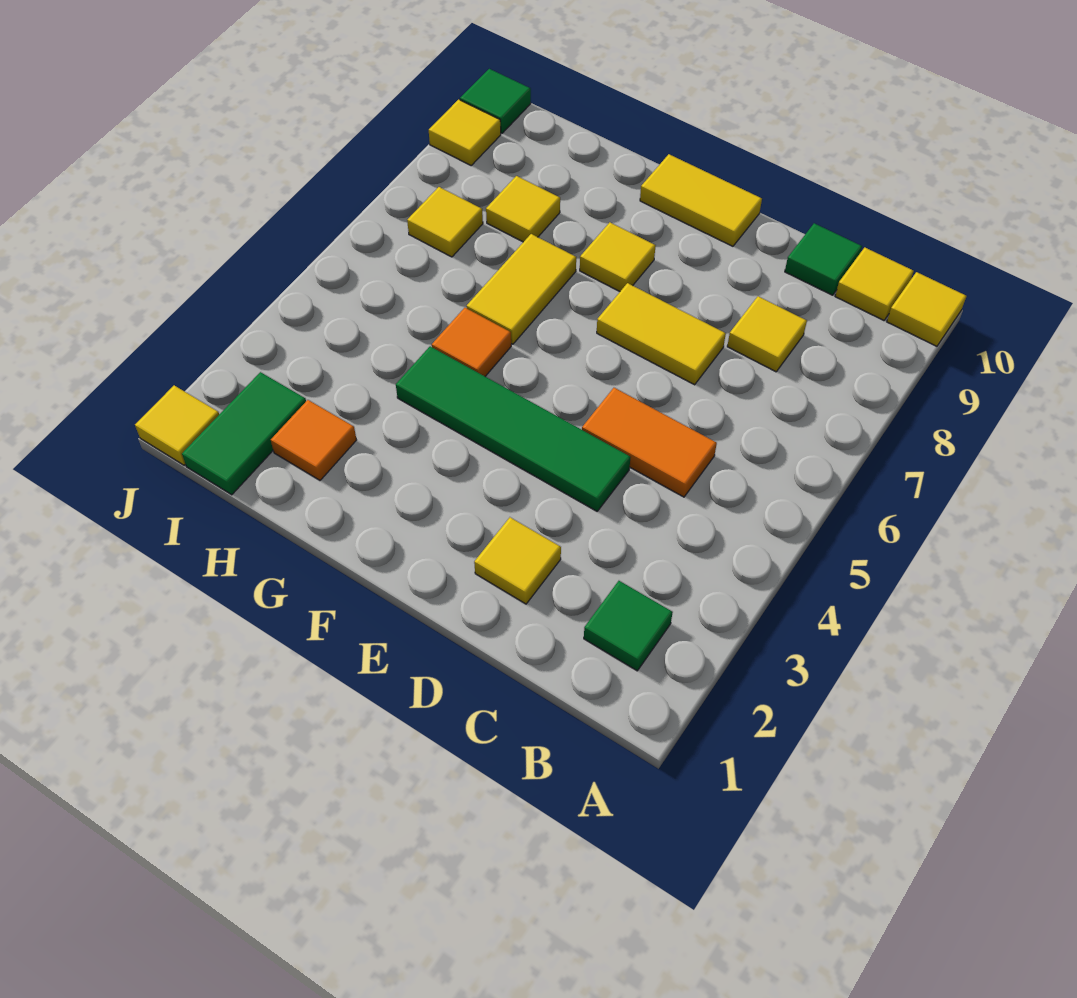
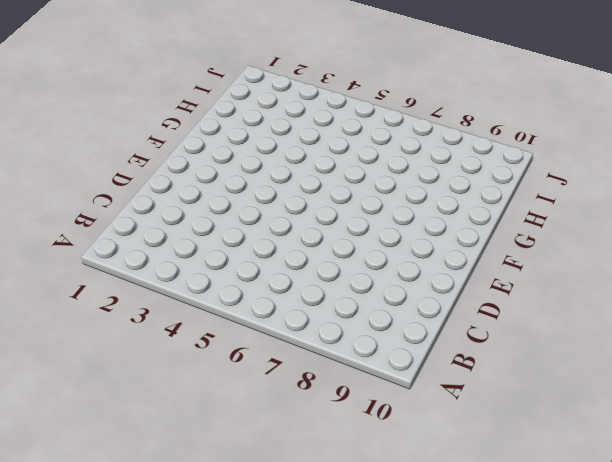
none -> yellow 1x1 tile [887,272,966,346]
none -> green 1x1 tile [584,581,673,671]
none -> yellow 1x1 tile [835,248,914,320]

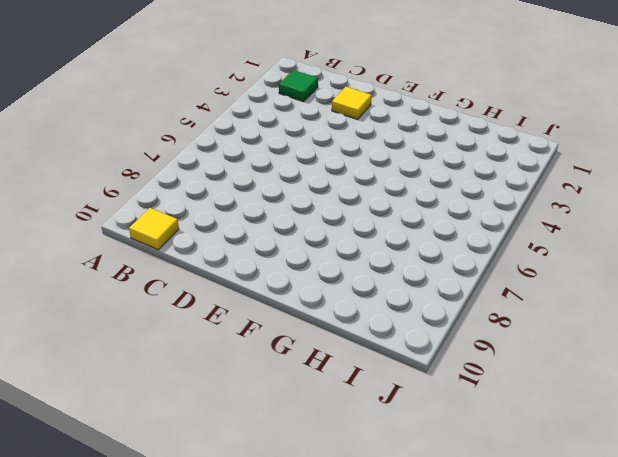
none -> yellow 1x1 tile [887,272,966,346]
none -> orange 1x2 tile [582,388,717,497]
none -> yellow 1x1 tile [727,296,807,372]

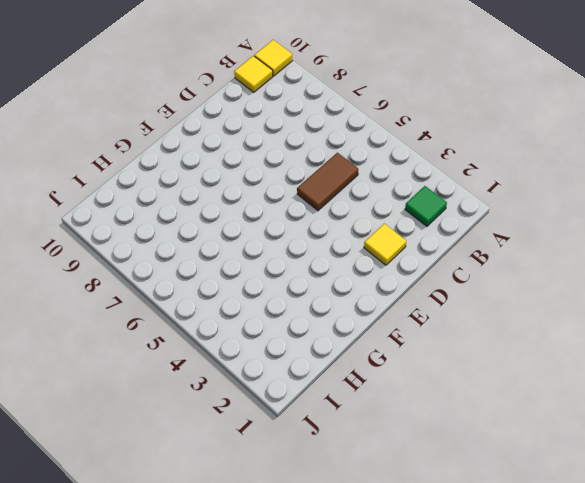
brown 1x2 tile [297,153,358,211] -> orange 1x2 tile [582,388,717,497]
none -> yellow 1x1 tile [727,296,807,372]
none -> green 1x1 tile [785,223,862,295]
none -> green 1x4 tile [396,346,631,511]

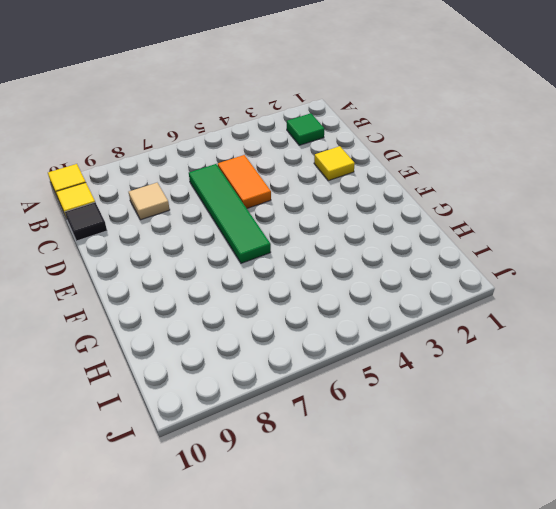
green 1x4 tile [189,164,271,263] -> green 1x4 tile moved to [396,346,631,511]
tan 1x1 tile [129,183,170,220] -> yellow 1x1 tile [727,296,807,372]
black 1x1 tile [65,202,107,241] -> green 1x1 tile [785,223,862,295]
none -> yellow 1x2 tile [597,283,726,385]
none -> yellow 1x2 tile [640,154,762,246]
none -> yellow 1x1 tile [580,222,656,291]

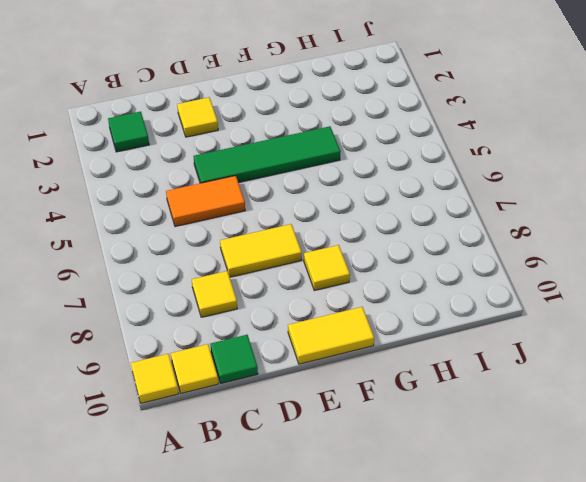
none -> orange 1x1 tile [432,308,511,376]
none -> yellow 1x2 tile [467,234,576,344]
none -> orange 1x1 tile [271,400,356,480]

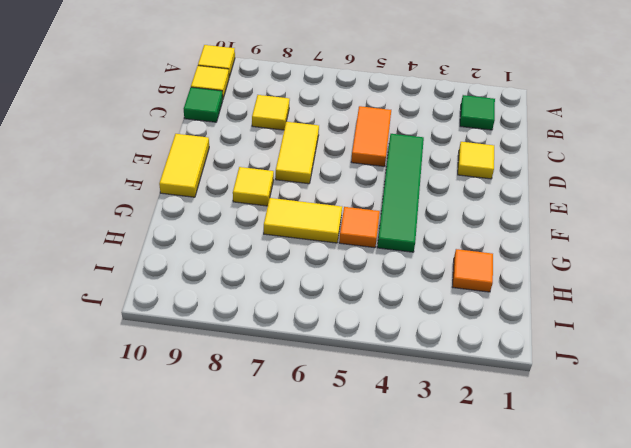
none -> yellow 1x1 tile [486,176,560,242]
none -> green 1x2 tile [182,372,306,495]
none -> yellow 1x1 tile [407,187,483,257]

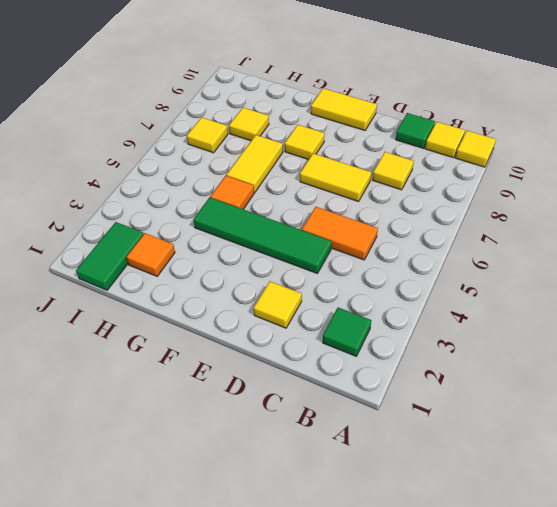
none -> yellow 1x1 tile [135,385,219,465]
none -> yellow 1x1 tile [429,100,501,165]
none -> green 1x1 tile [460,69,531,133]

